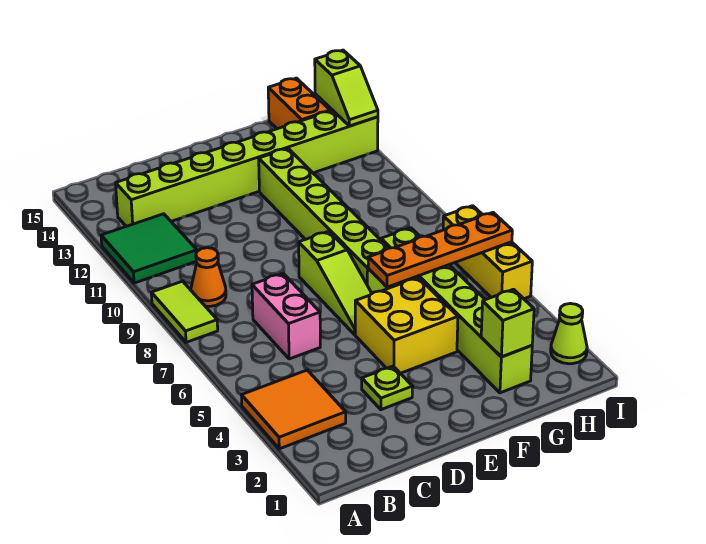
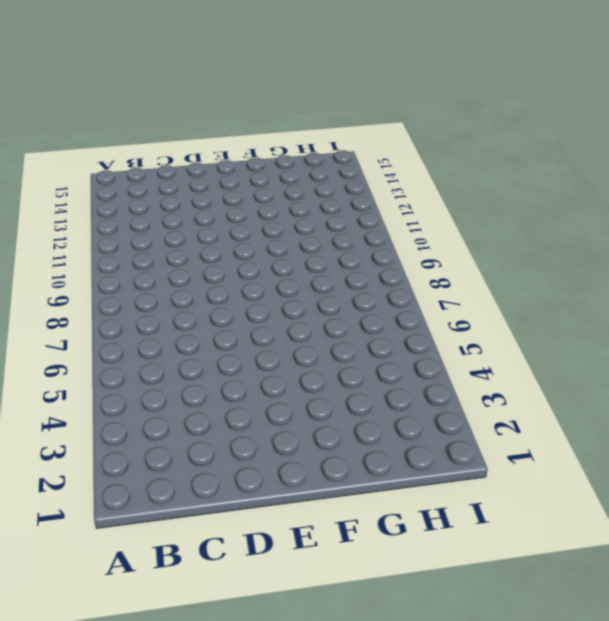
none -> orange 2x2 tile [242,370,346,449]
none -> lime 1x2 tile [151,281,218,342]
none -> green 2x2 tile [101,214,197,283]

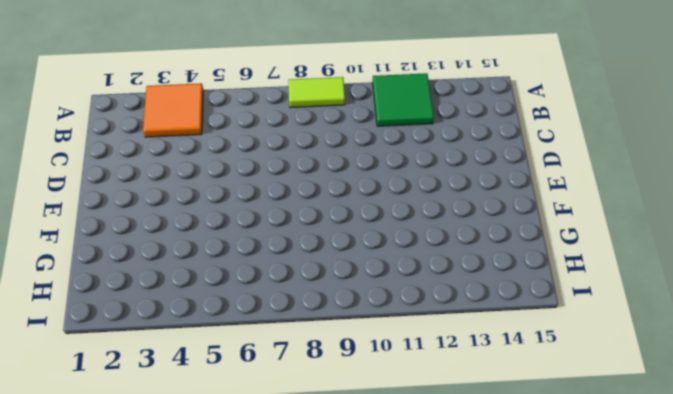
none -> orange 1x1 cone [191,248,226,307]
none -> lime 1x8 brick [116,111,378,226]
none -> pink 1x2 brick [252,274,320,359]

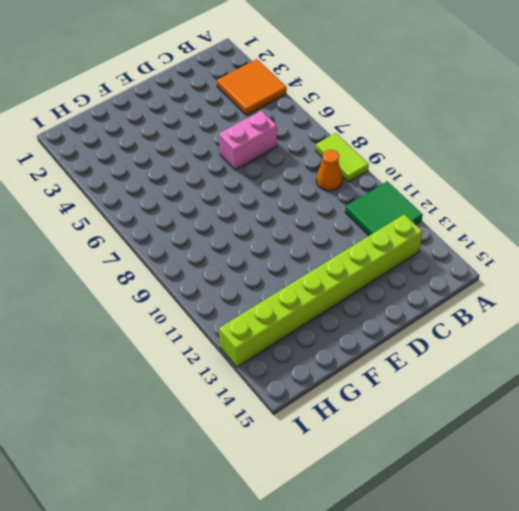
pink 1x2 brick [219,111,277,170] -> pink 1x2 brick turned to [252,274,320,359]
none -> lime 1x1 plate [362,366,413,410]
none -> yellow 2x2 brick [355,278,458,373]
none -> lime 1x3 slope [299,231,372,335]

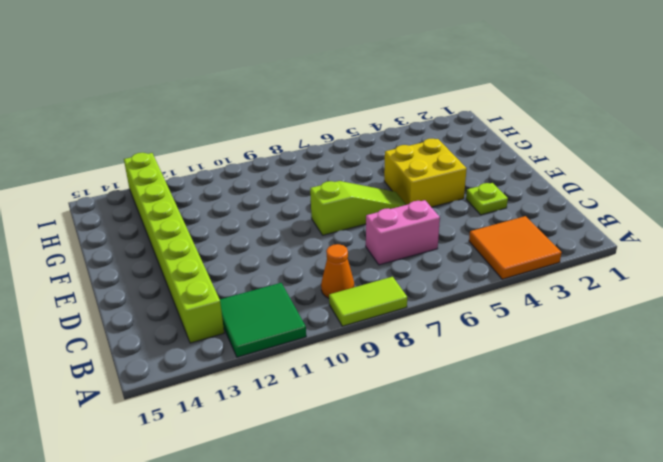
none -> lime 1x6 brick [259,148,398,293]
none -> lime 1x6 brick [381,228,532,393]
none -> orange 1x2 brick [268,78,330,129]

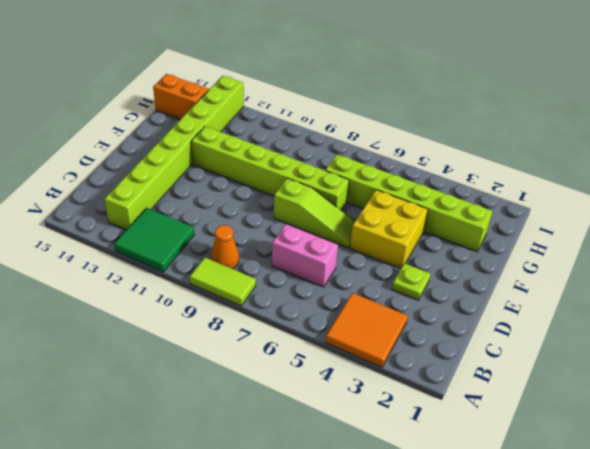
none -> lime 1x1 cone [551,304,587,364]
none -> yellow 1x3 brick [443,206,532,299]
none -> orange 1x4 plate [368,212,512,287]

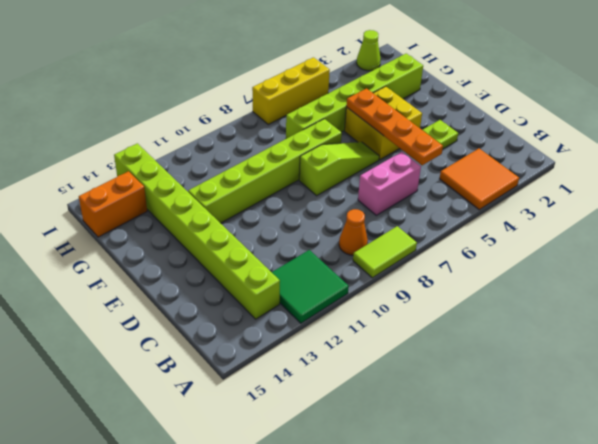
orange 1x4 plate [346,88,443,165] -> orange 1x4 plate moved to [368,212,512,287]
none -> lime 1x1 brick [481,289,534,357]
none -> lime 1x2 slope [315,50,378,126]

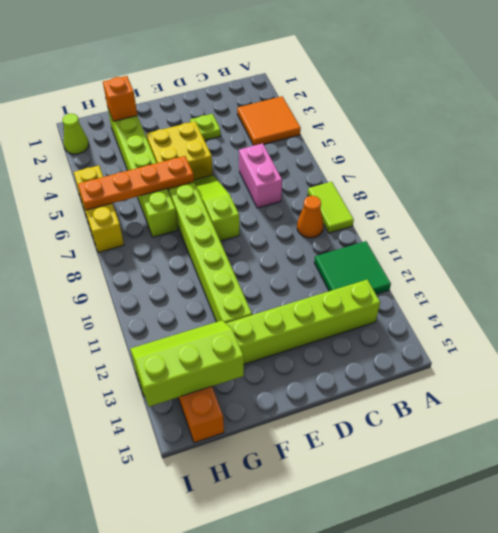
orange 1x1 brick [103,76,137,121] -> lime 1x1 brick [481,289,534,357]
lime 2x3 slope [130,320,244,407] -> lime 1x2 slope [315,50,378,126]

